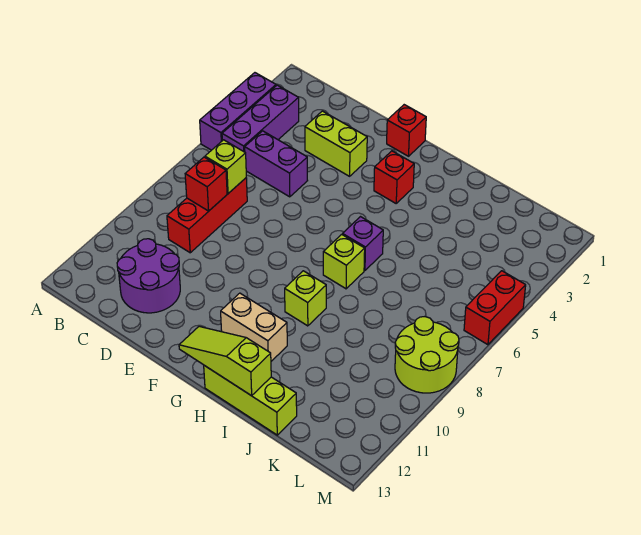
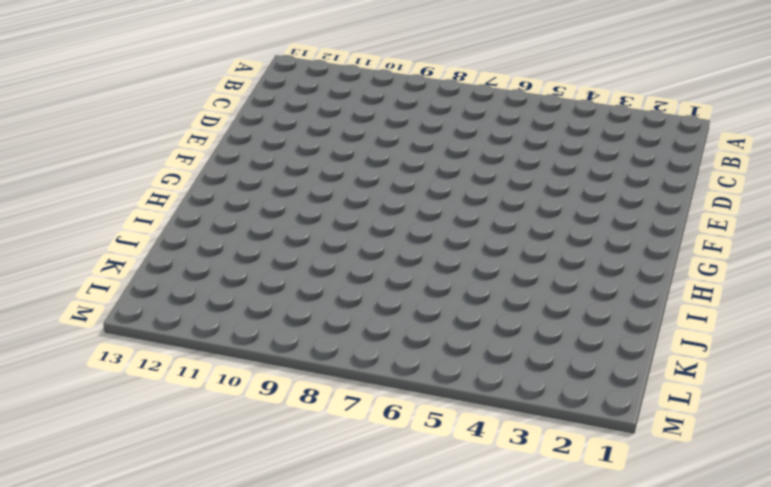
none -> purple 1x3 brick [200,73,276,150]
none -> purple 1x3 brick [222,85,299,152]
none -> purple 1x2 brick [245,131,308,197]

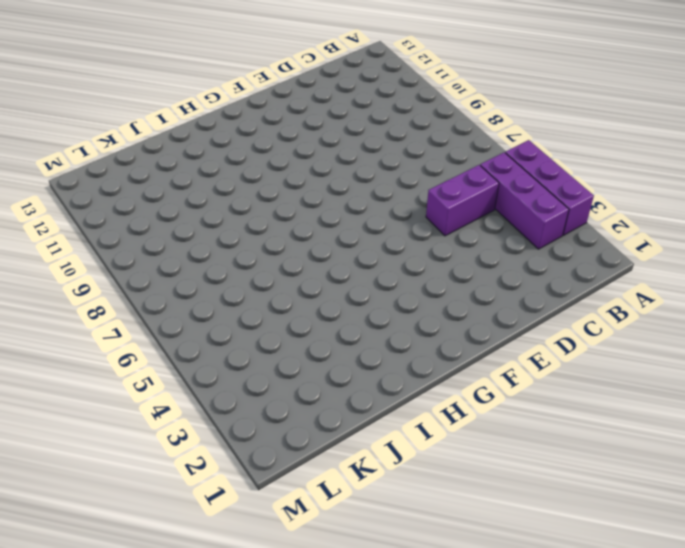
none -> red 1x3 brick [167,178,247,253]
none -> purple 2x2 round brick [117,239,180,313]
none -> lime 1x2 brick [305,111,367,176]

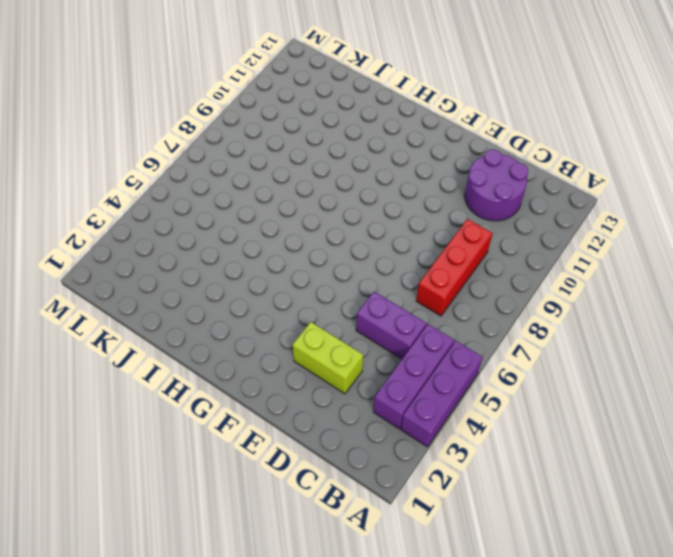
none -> red 1x1 brick [387,105,426,156]
none -> red 1x1 brick [374,151,414,203]
none -> tan 1x2 brick [221,293,287,361]

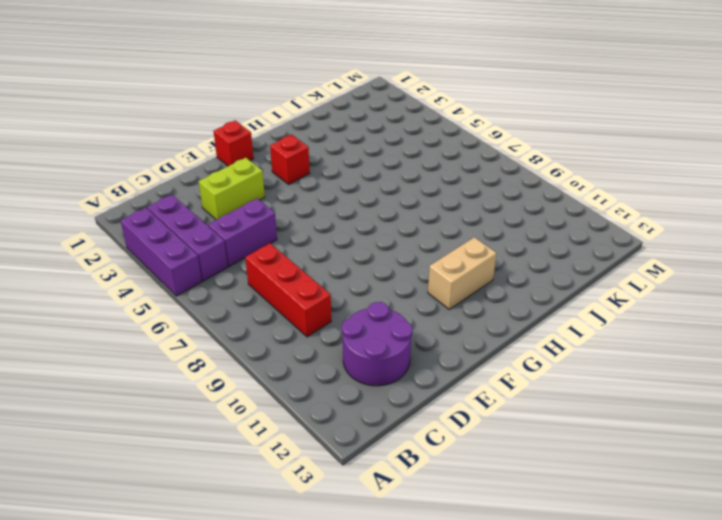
none -> purple 1x1 brick [343,217,383,271]
none -> lime 1x1 brick [323,234,365,289]
none -> lime 1x1 brick [285,271,326,326]

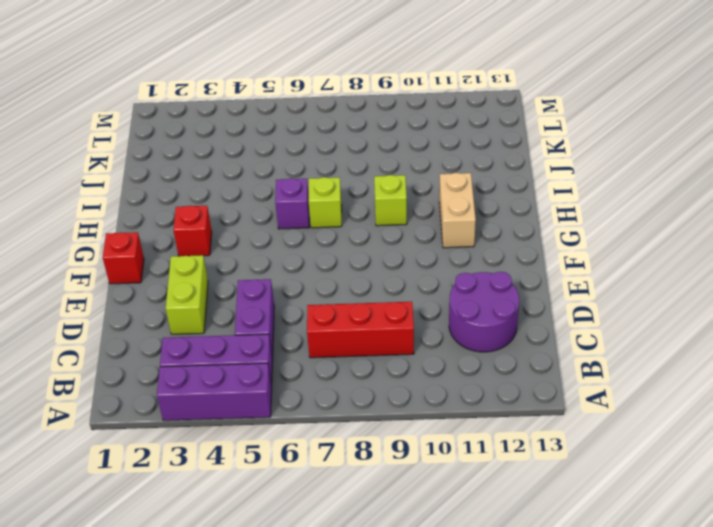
none -> lime 1x3 brick [204,366,297,435]
none -> lime 2x2 round brick [395,317,459,393]
none -> red 1x2 brick [464,271,526,345]

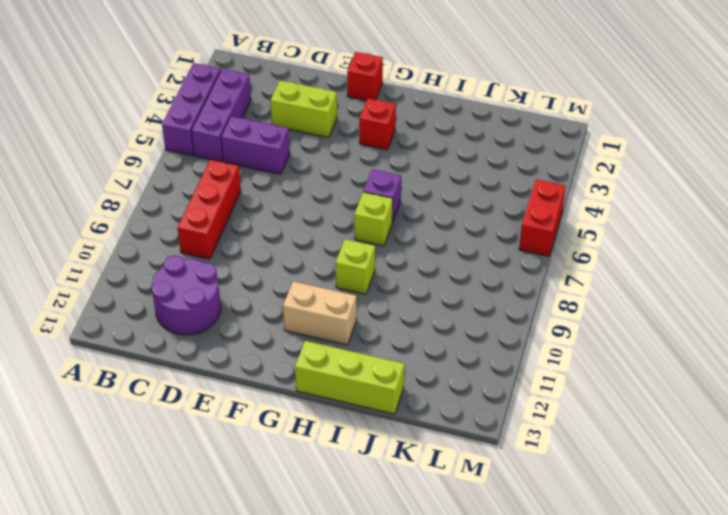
none -> lime 2x2 round brick [395,317,459,393]
none -> lime 1x1 brick [205,140,246,193]
none -> red 1x1 brick [185,157,227,211]

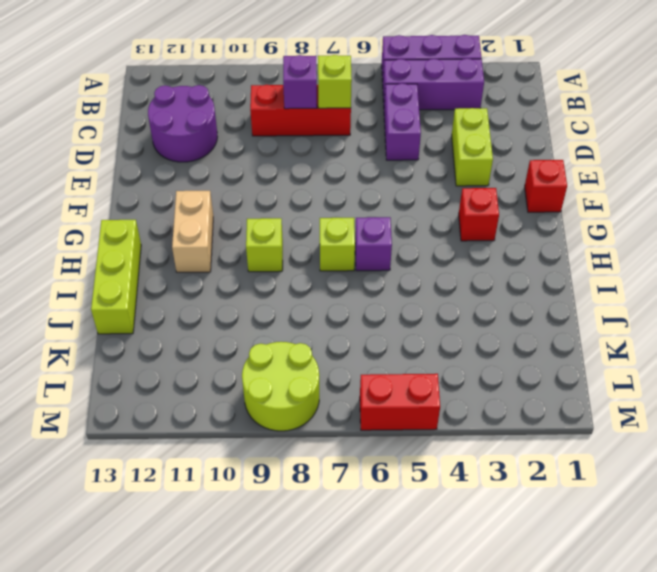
purple 1x1 brick [283,55,317,109] -> red 1x1 brick [185,157,227,211]
none -> lime 1x3 slope [179,326,271,396]

